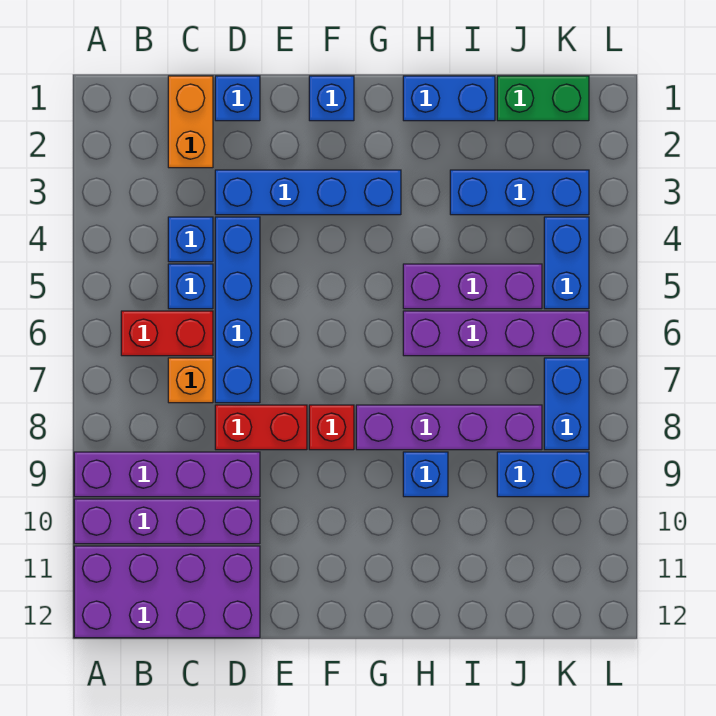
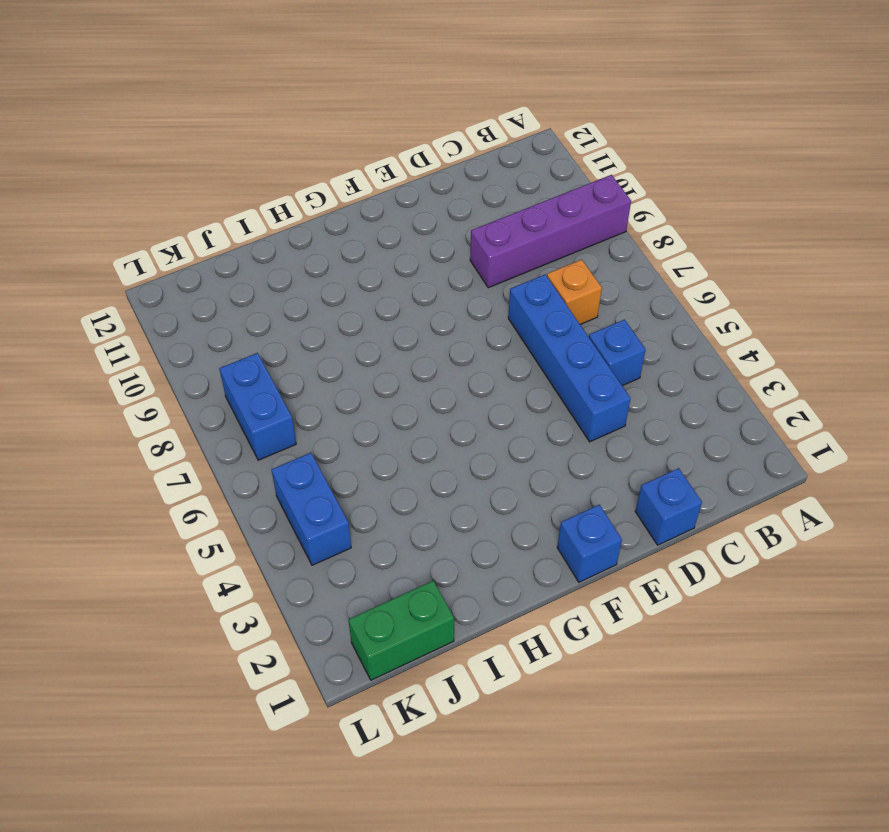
none -> purple 1x4 brick [74,499,260,544]
none -> purple 2x4 brick [74,546,260,638]
none -> red 1x2 brick [121,311,213,356]

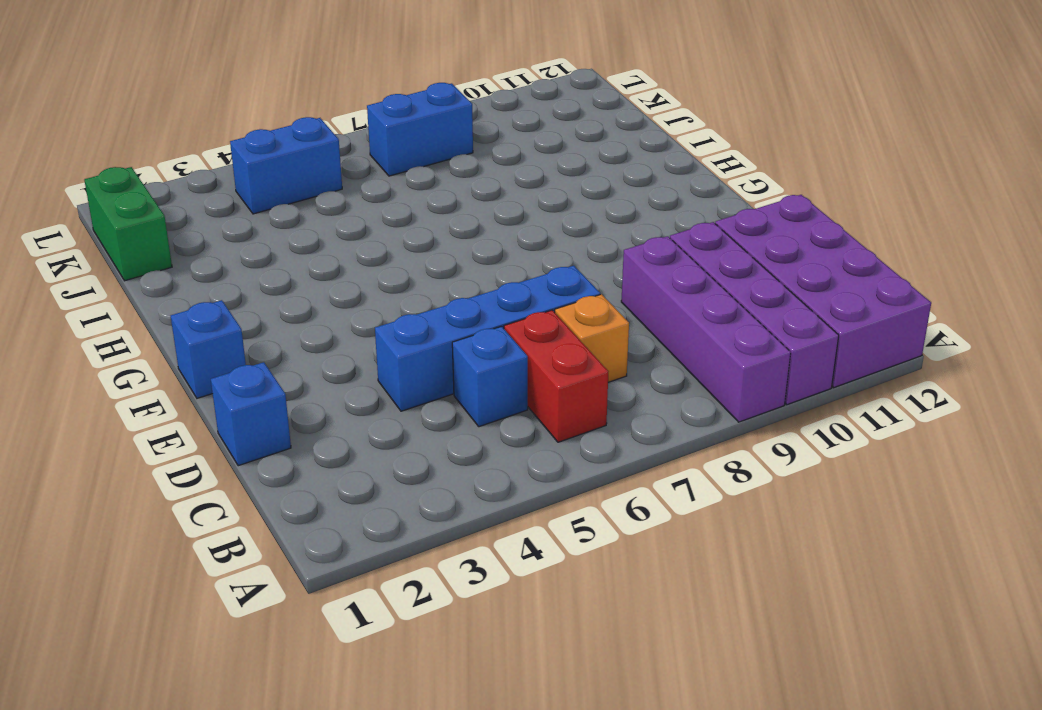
none -> orange 1x2 brick [168,76,213,168]
none -> blue 1x1 brick [168,217,213,262]
none -> blue 1x4 brick [215,170,401,215]

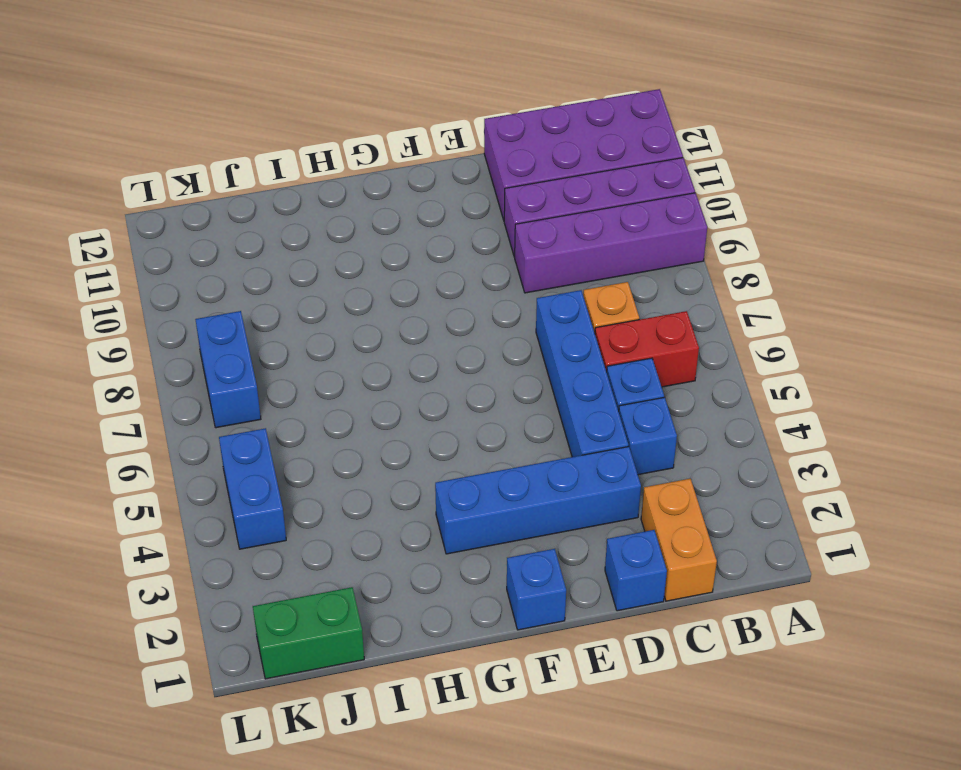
none -> red 1x2 brick [215,405,307,450]
none -> red 1x1 brick [309,405,354,450]
none -> purple 1x4 brick [356,405,542,450]

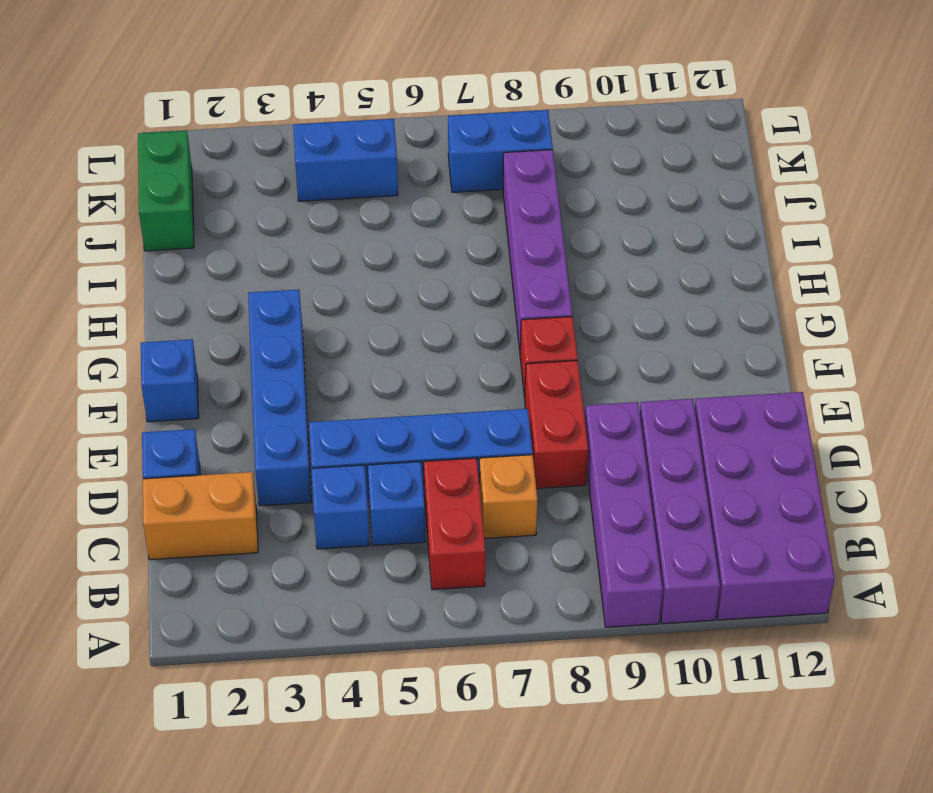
none -> blue 1x2 brick [403,76,495,121]
none -> purple 1x3 brick [403,264,542,309]
none -> purple 1x4 brick [403,311,589,356]

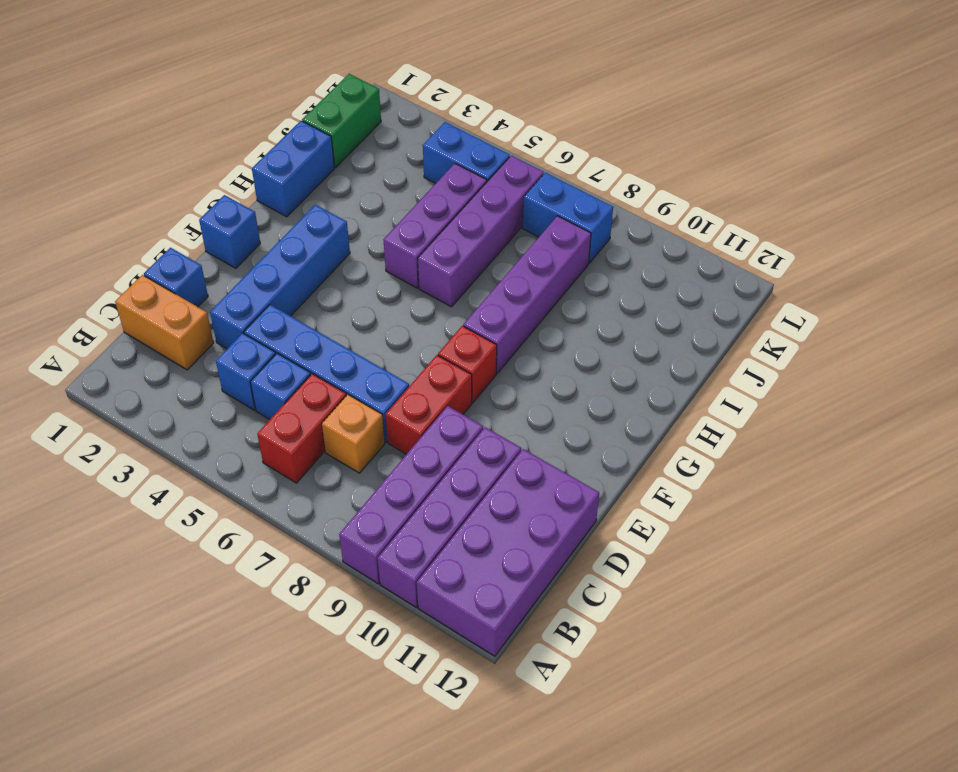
none -> blue 1x1 brick [403,452,448,497]
none -> blue 1x3 brick [450,170,589,215]
none -> blue 1x2 brick [497,452,589,497]

